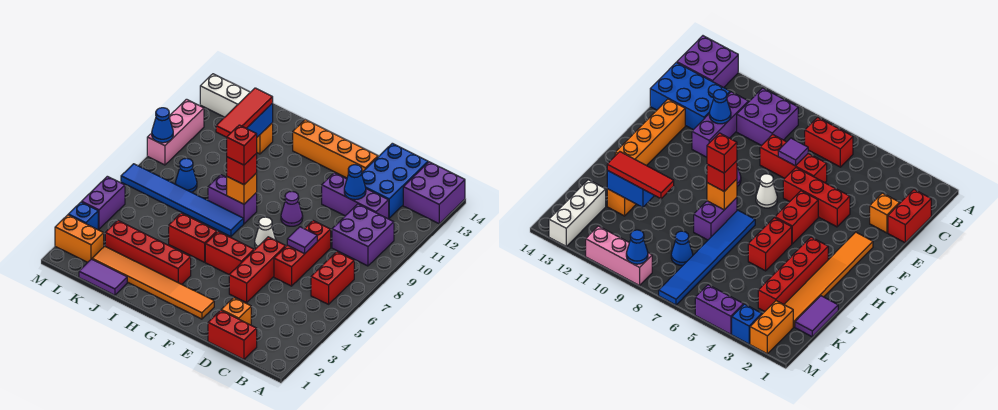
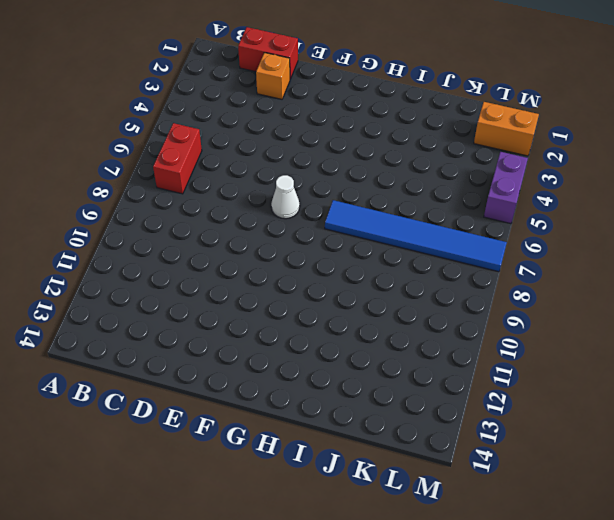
none -> purple 2x2 brick [403,162,465,224]
none -> purple 2x2 brick [332,204,394,266]
none -> purple 1x3 brick [322,173,389,219]
none -> blue 2x3 brick [362,143,428,218]

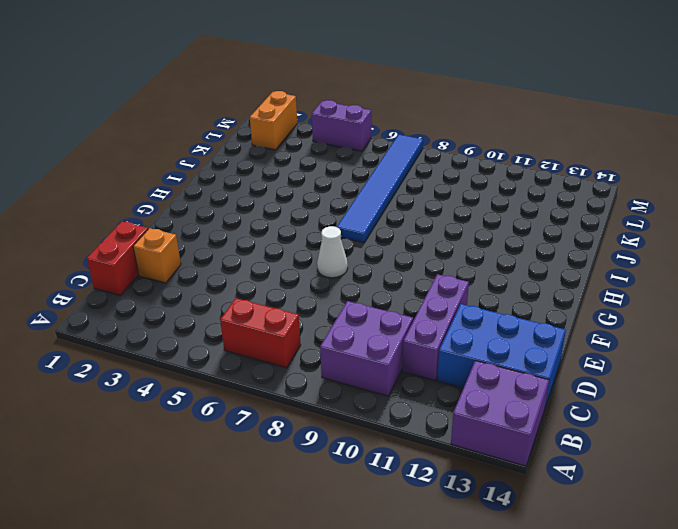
none -> red 1x3 brick [274,221,331,286]
none -> red 1x3 brick [229,237,286,303]
none -> orange 1x4 brick [293,120,378,178]
none -> orange 1x6 tile [92,246,214,319]

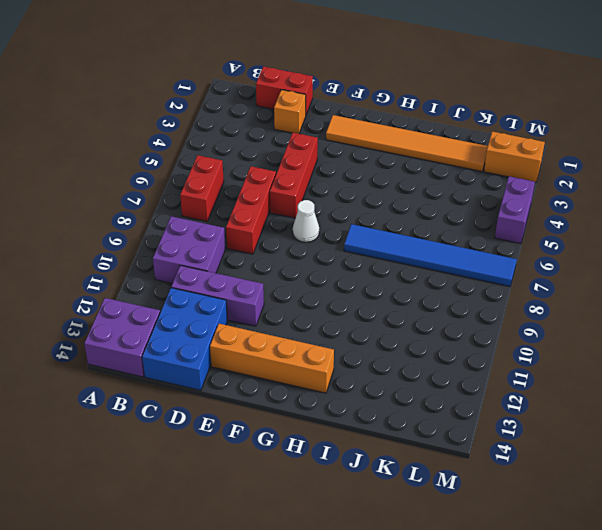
none -> red 1x2 brick [205,232,254,274]
none -> purple 1x1 cone [281,191,303,226]
none -> red 1x4 brick [105,221,191,284]
none -> red 1x2 brick [169,213,217,262]

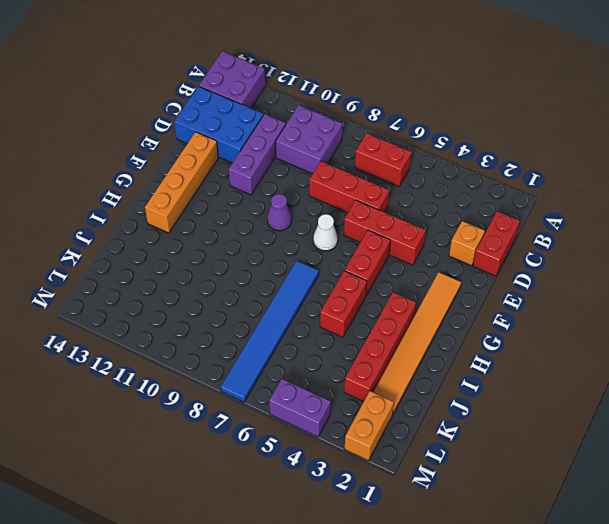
none -> purple 1x2 brick [208,175,257,224]
none -> purple 1x2 tile [79,259,127,295]
none -> orange 1x1 brick [257,123,273,154]
none -> blue 1x1 cone [175,158,197,192]

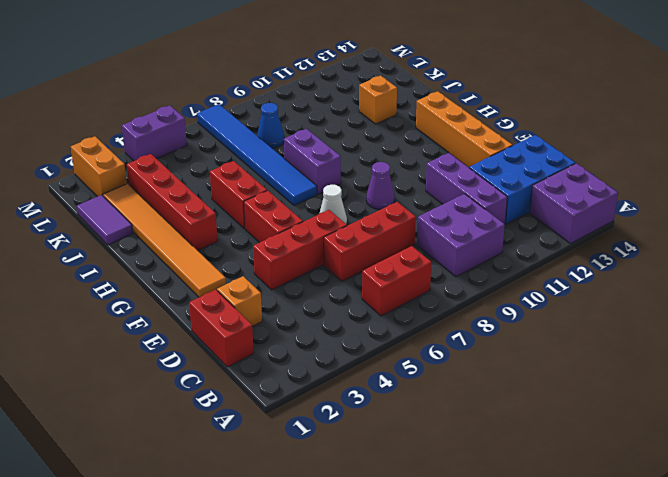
none -> white 1x3 brick [200,74,250,117]
none -> blue 1x1 brick [68,202,98,230]
none -> pink 1x3 brick [147,99,204,165]
none -> purple 1x1 tile [287,227,317,254]

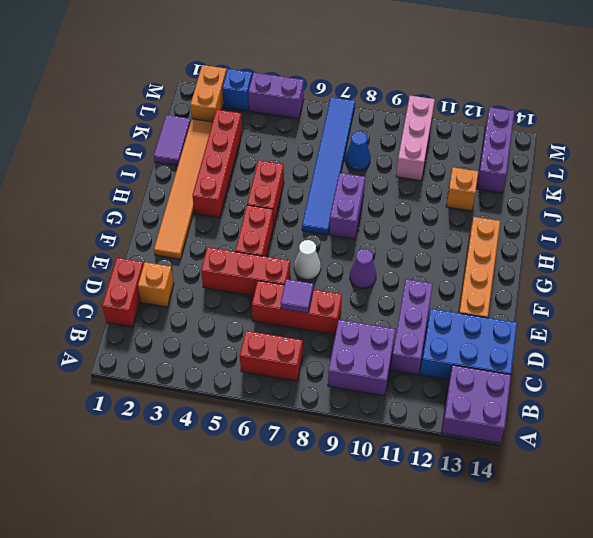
pink 1x3 brick [396,96,435,181] -> pink 1x3 brick turned to [147,99,204,165]
purple 1x3 brick [476,107,515,193] -> white 1x3 brick [200,74,250,117]
none -> blue 1x1 cone [344,165,366,200]
none -> orange 1x1 brick [227,173,257,204]
none -> blue 1x2 brick [247,103,273,137]
none -> blue 1x1 cone [152,108,173,143]

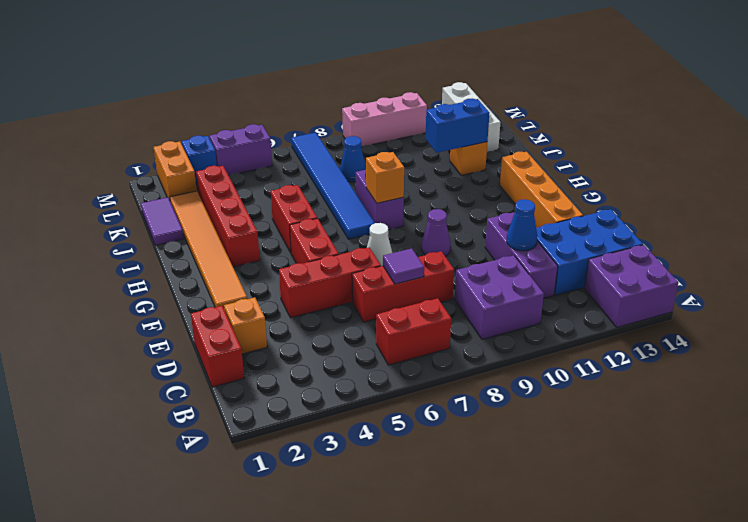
none -> blue 1x1 cone [152,108,173,143]
none -> red 1x1 brick [227,153,257,185]
none -> red 1x3 tile [216,88,273,137]
none -> red 1x1 brick [227,125,257,165]

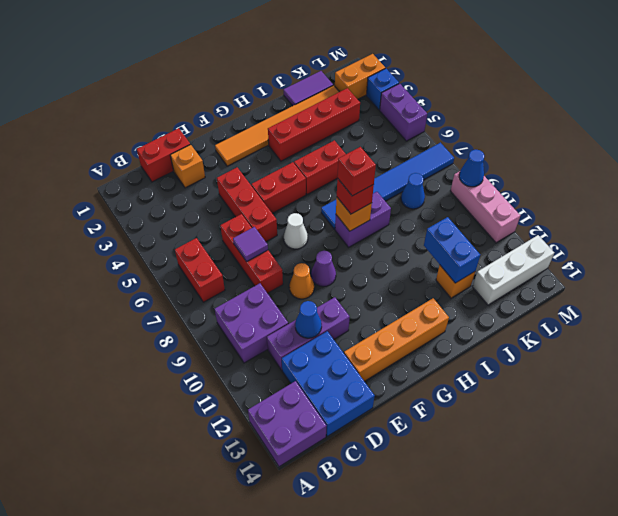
orange 1x1 cone [289,263,314,299] -> none
none -> red 1x3 tile [216,88,273,137]

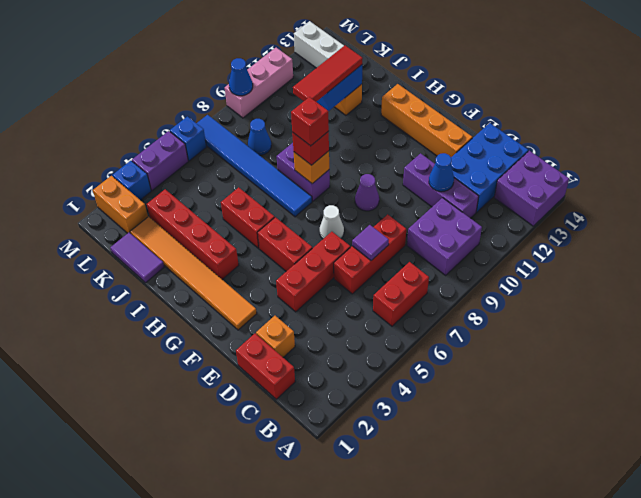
blue 1x1 brick [170,116,206,161] -> none

